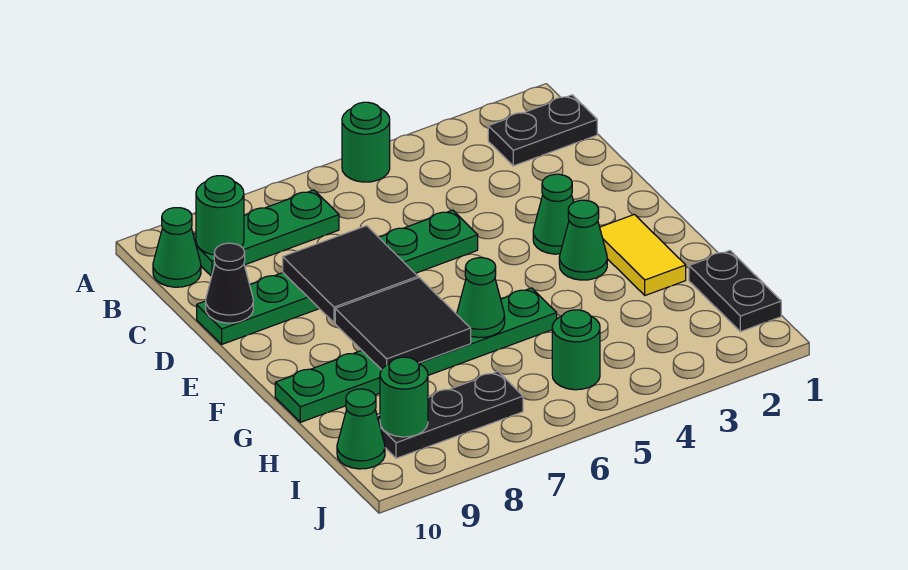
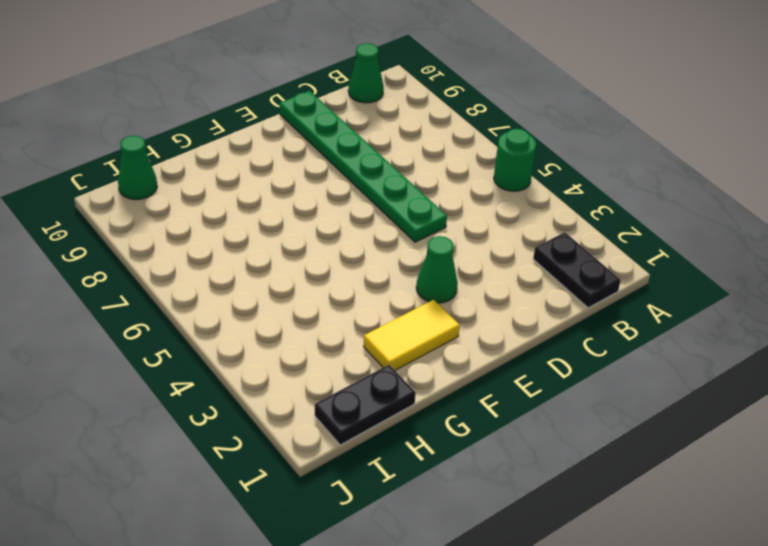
none -> green 1x3 plate [193,190,339,276]
none -> green 1x1 cone [559,200,607,280]
none -> green 1x6 plate [275,288,557,422]

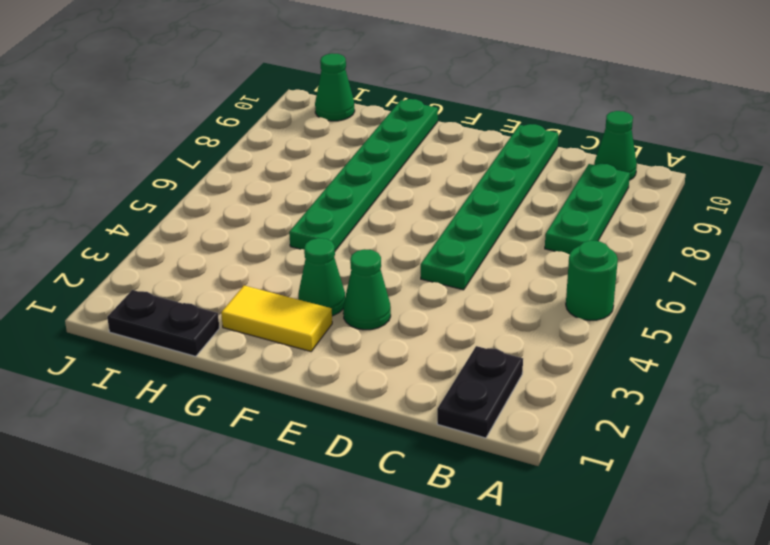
none -> green 1x1 round brick [552,310,600,390]
none -> black 1x3 plate [377,372,523,458]
none -> green 1x1 round brick [196,176,244,255]

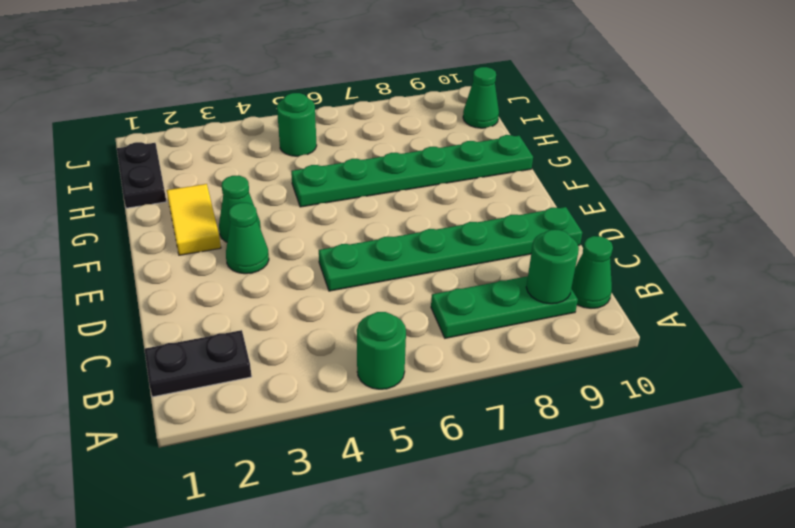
none -> black 1x3 plate [377,372,523,458]
none -> black 2x2 tile [283,226,418,323]
none -> black 1x1 cone [206,243,253,323]

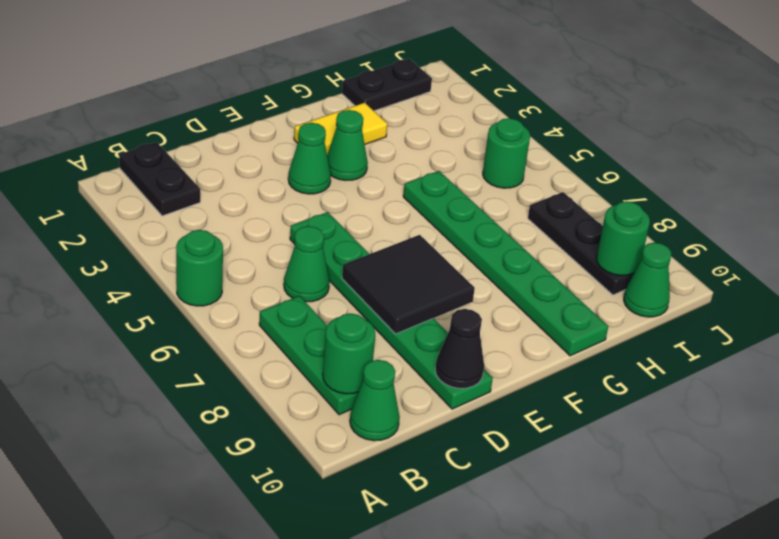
green 1x1 cone [284,226,330,302] -> green 1x1 cone moved to [457,258,505,338]
none -> black 2x2 tile [335,278,471,370]

